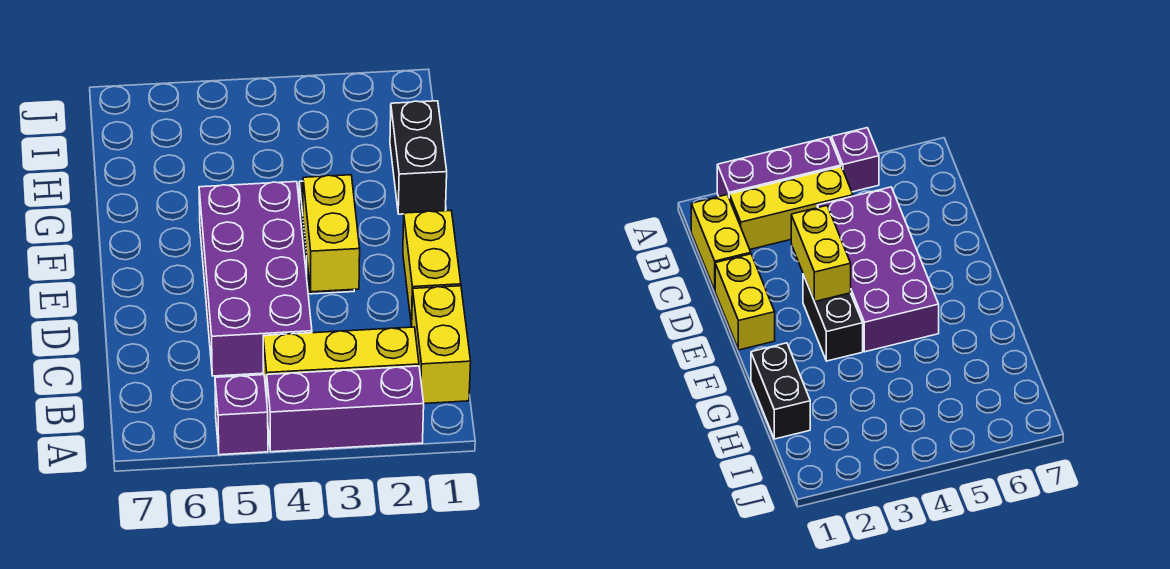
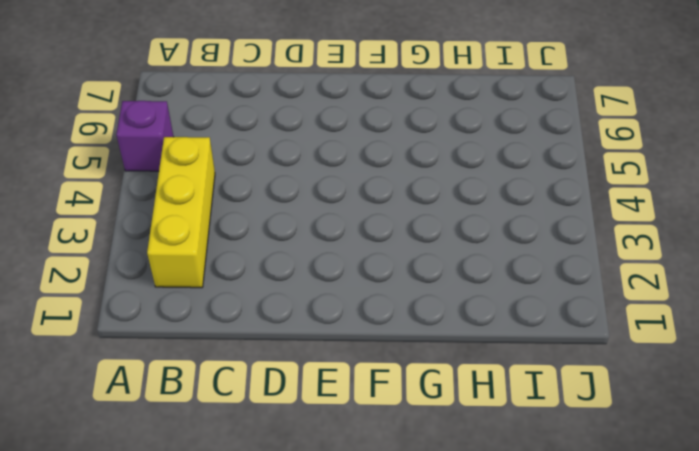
none -> purple 1x3 brick [267,366,424,452]
none -> yellow 1x2 brick [412,286,471,403]

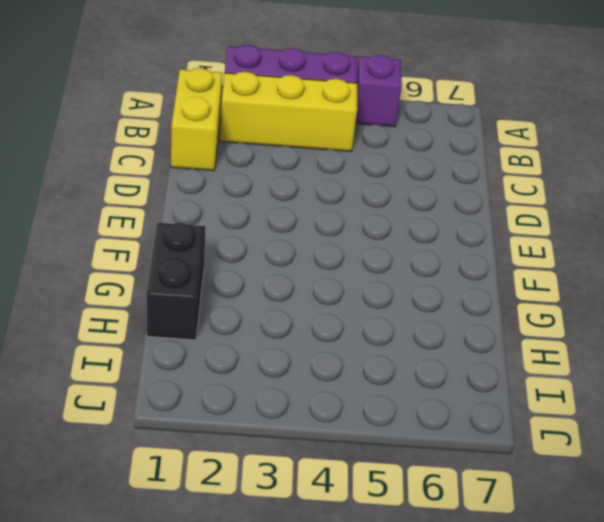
none -> purple 2x4 brick [199,182,312,376]
none -> yellow 1x2 brick [403,211,461,326]

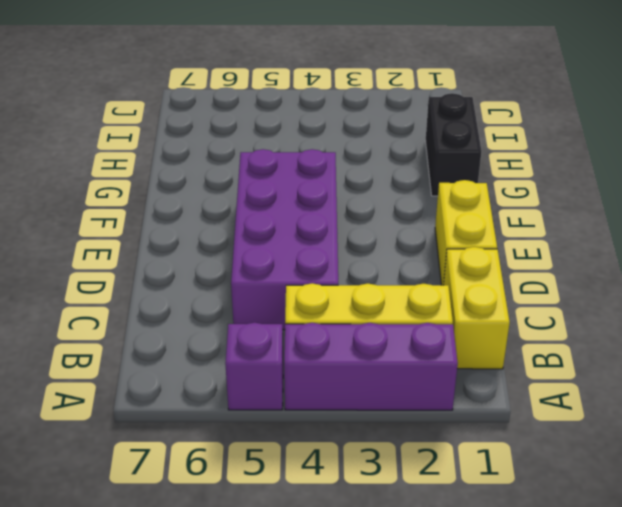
none -> black 1x2 brick [803,275,863,361]
none -> yellow 1x2 brick [303,175,360,292]

